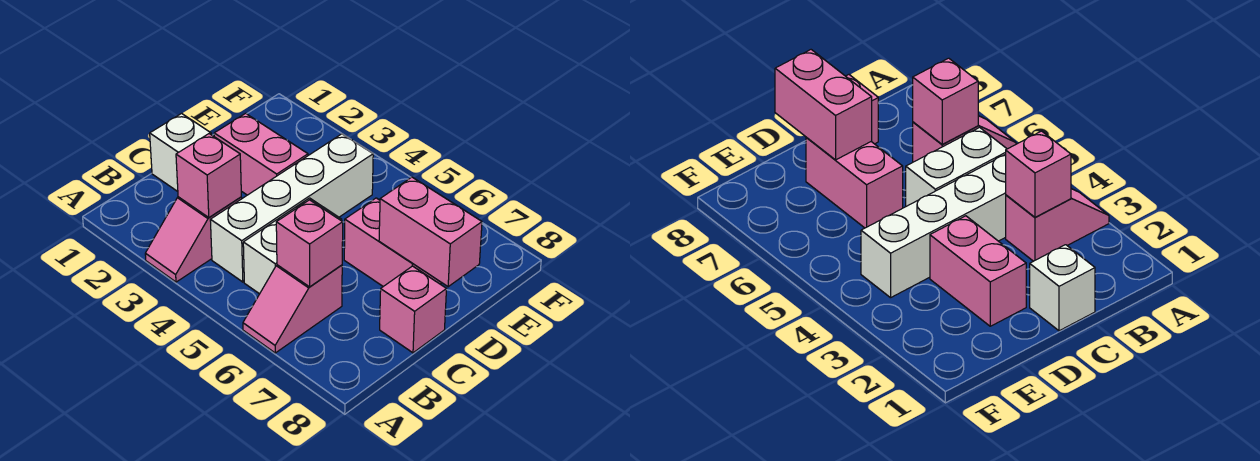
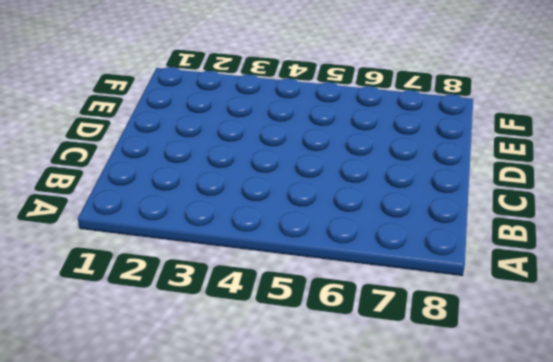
none -> pink 1x2 slope [145,197,242,282]
none -> pink 1x2 slope [243,265,342,353]

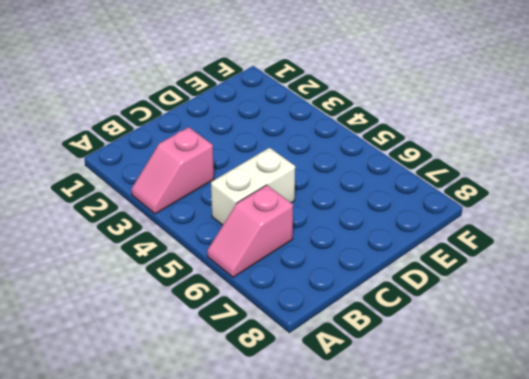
none -> white 1x4 brick [210,134,373,282]
none -> white 1x1 brick [150,114,211,191]

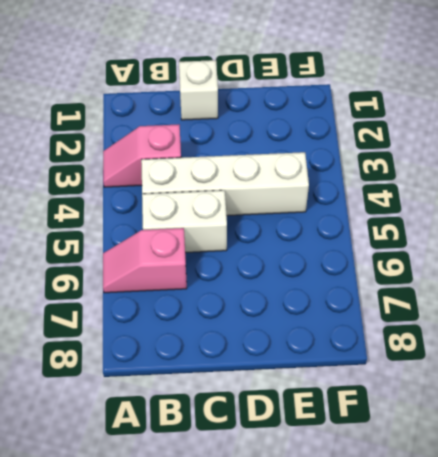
none -> pink 1x1 brick [380,266,447,353]
none -> pink 1x2 brick [214,113,308,195]

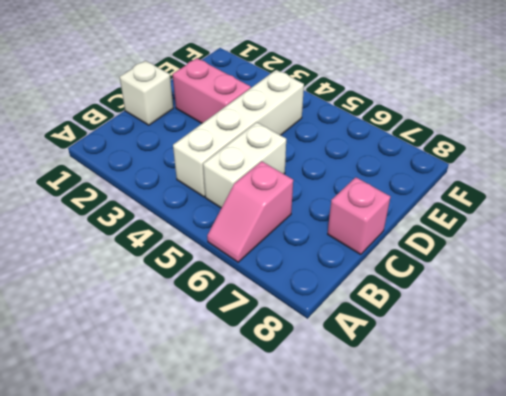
none -> pink 1x2 slope [145,197,242,282]
none -> pink 1x2 brick [344,198,442,286]

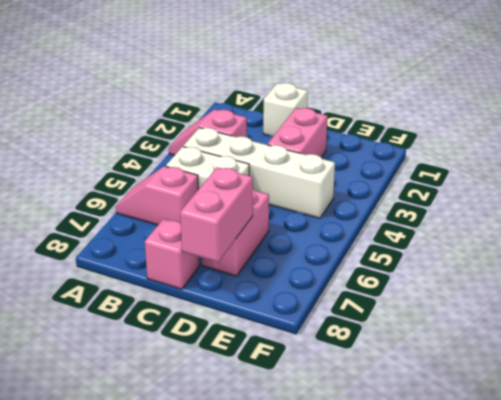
none -> pink 1x1 brick [176,134,241,218]
none -> pink 1x1 brick [276,200,343,287]

